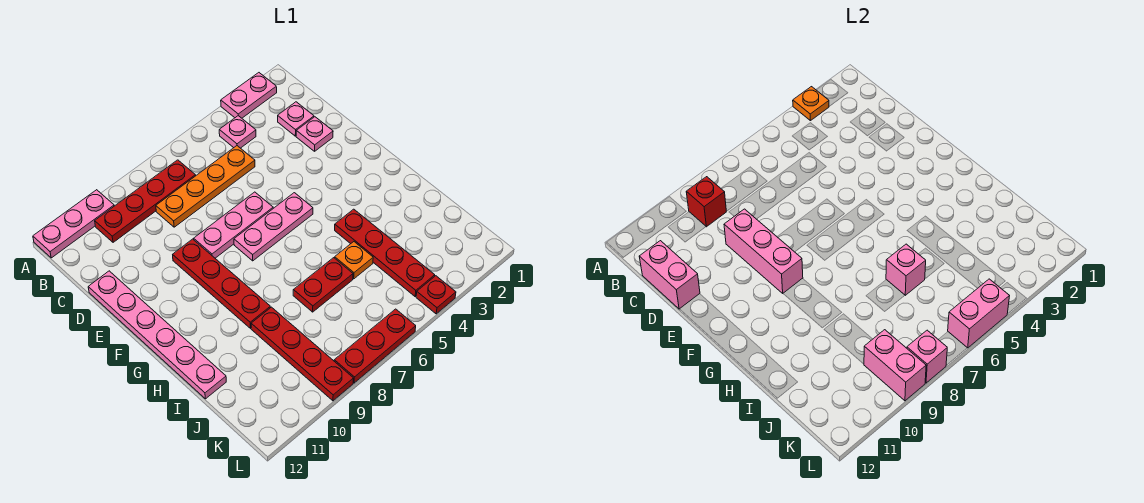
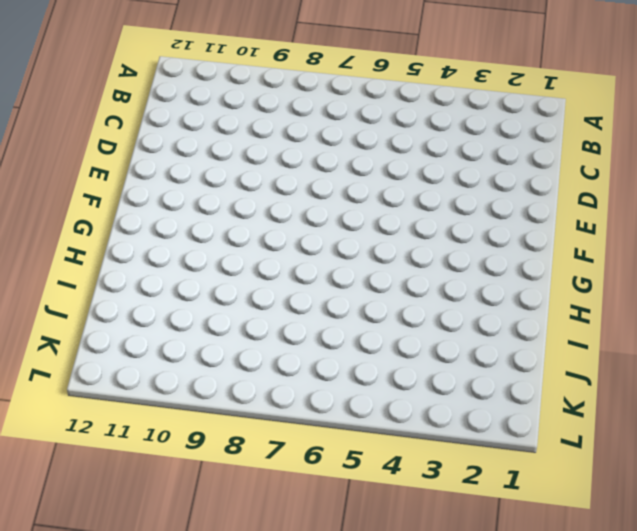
none -> pink 1x2 plate [221,73,277,118]
none -> pink 1x3 plate [33,190,114,258]
none -> pink 1x1 plate [219,116,256,148]

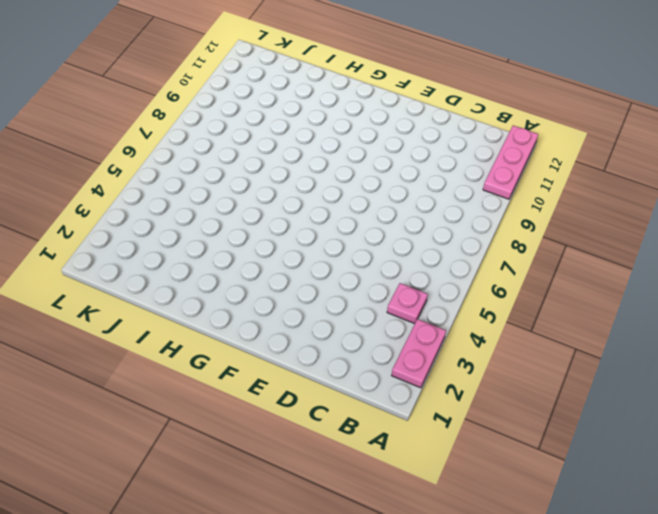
none -> red 1x4 plate [95,160,196,242]
none -> pink 1x1 plate [278,102,314,136]
none -> orange 1x4 plate [156,146,255,227]

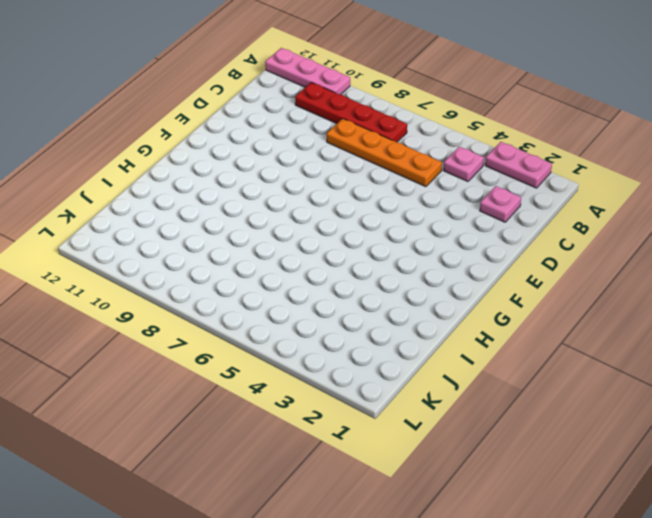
none -> pink 1x1 plate [296,117,333,151]
none -> pink 1x6 plate [88,271,226,399]
none -> pink 1x3 plate [194,192,273,258]

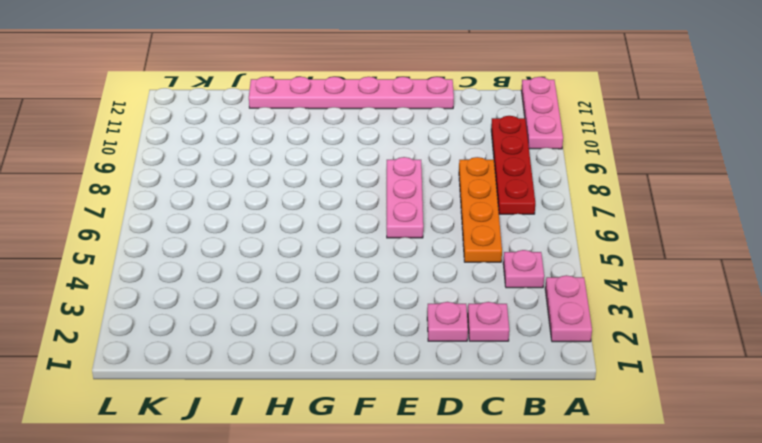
none -> red 1x4 plate [173,239,270,328]
none -> pink 1x3 plate [234,193,313,261]
none -> red 1x4 plate [335,209,435,296]

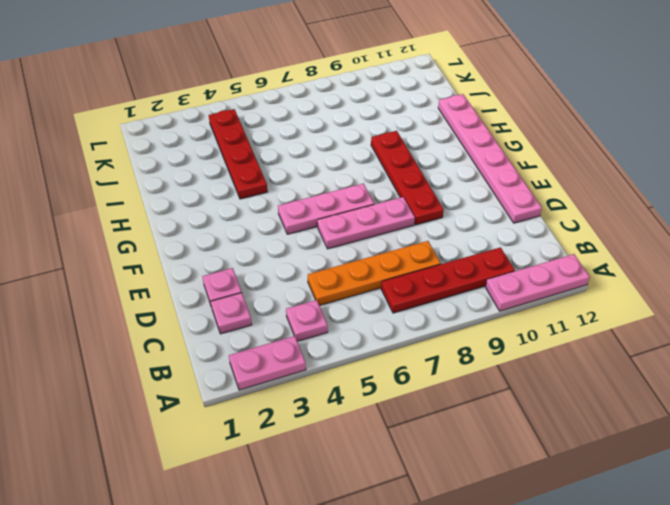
none -> orange 1x1 plate [335,242,373,279]
none -> red 1x2 plate [293,258,353,312]
none -> red 1x4 plate [251,307,353,401]

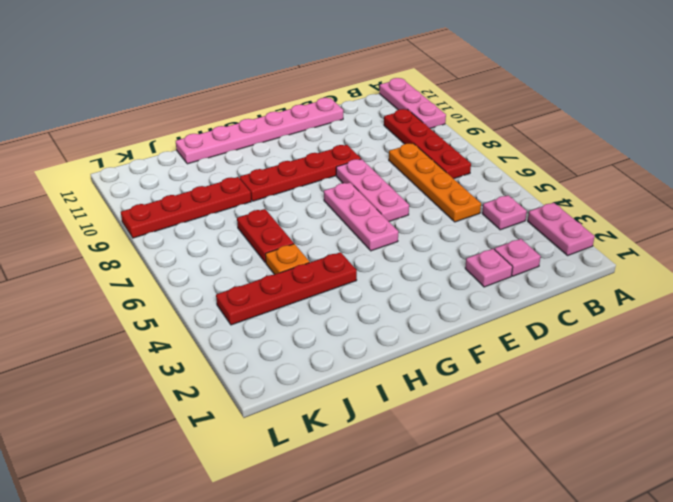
none -> red 1x1 plate [416,276,456,314]
none -> red 1x3 plate [334,309,416,383]
none -> orange 1x1 plate [793,87,829,121]

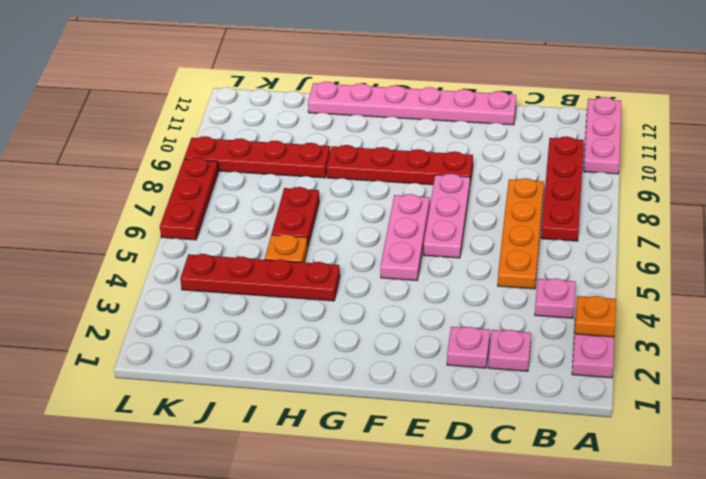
none -> red 1x1 plate [416,276,456,314]
none -> red 1x1 brick [686,177,726,227]
none -> pink 1x2 brick [639,241,700,309]

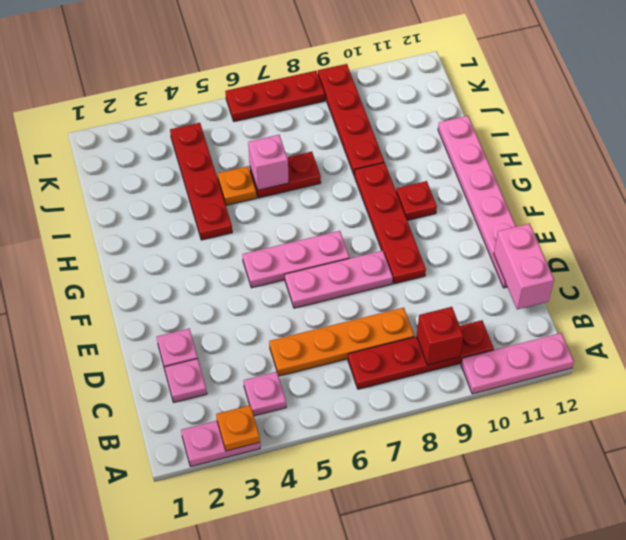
red 1x1 plate [396,181,437,220] -> red 1x1 plate moved to [416,276,456,314]
none -> pink 1x3 brick [724,209,803,293]
none -> pink 1x2 brick [864,330,926,401]
none -> pink 1x2 brick [948,279,1009,348]

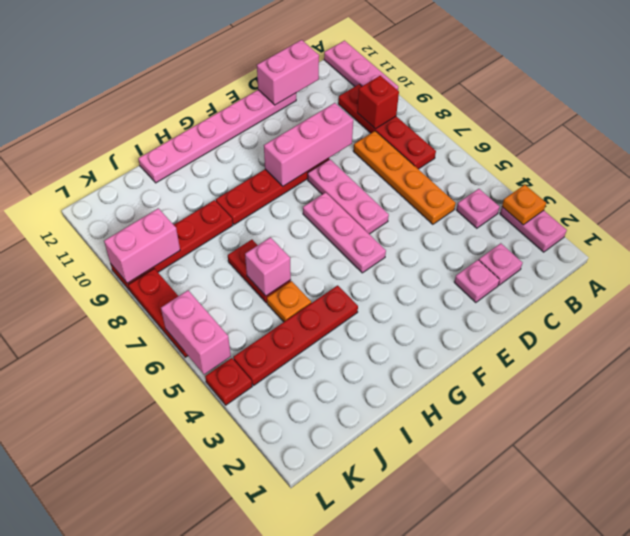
none -> pink 1x1 brick [907,330,947,383]

